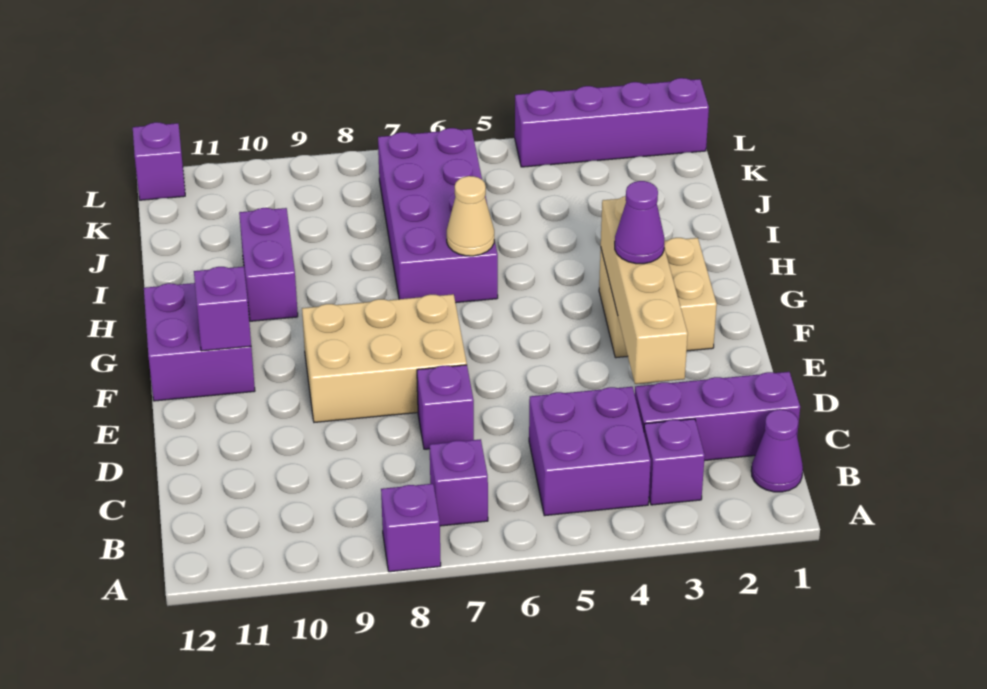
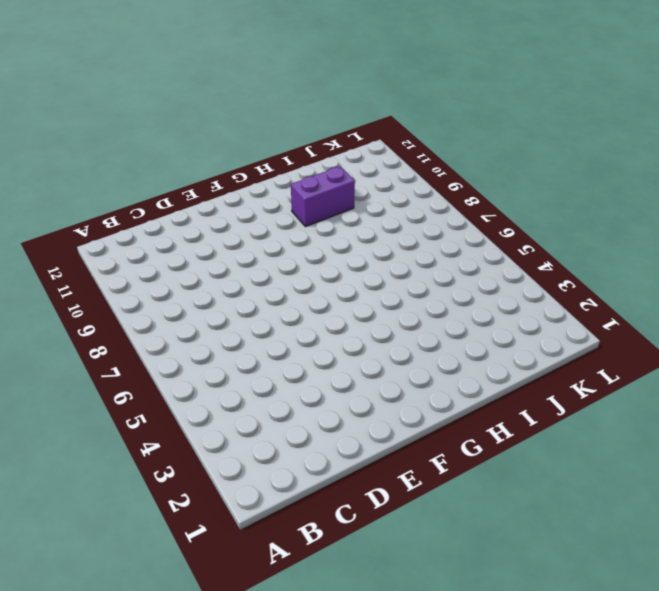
none -> purple 1x1 brick [381,484,441,572]
none -> purple 1x1 cone [751,409,803,492]
none -> purple 1x1 brick [644,419,705,505]

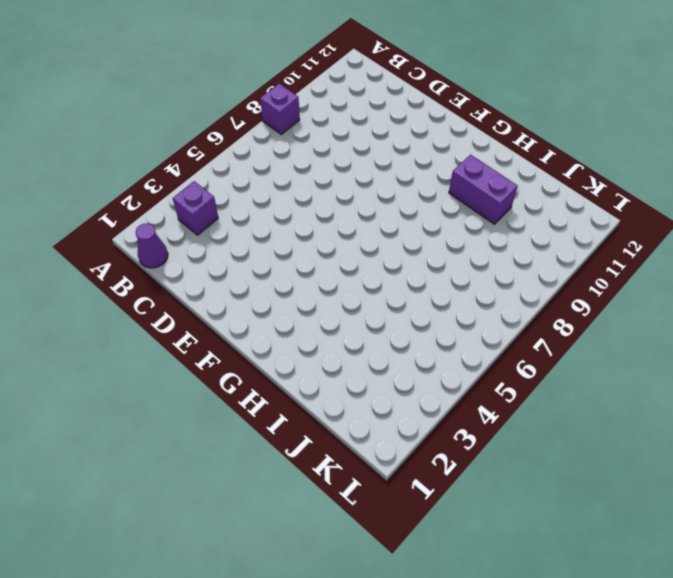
none -> purple 2x2 brick [529,387,651,516]
none -> purple 1x1 brick [430,439,488,526]
none -> purple 1x3 brick [635,372,800,461]

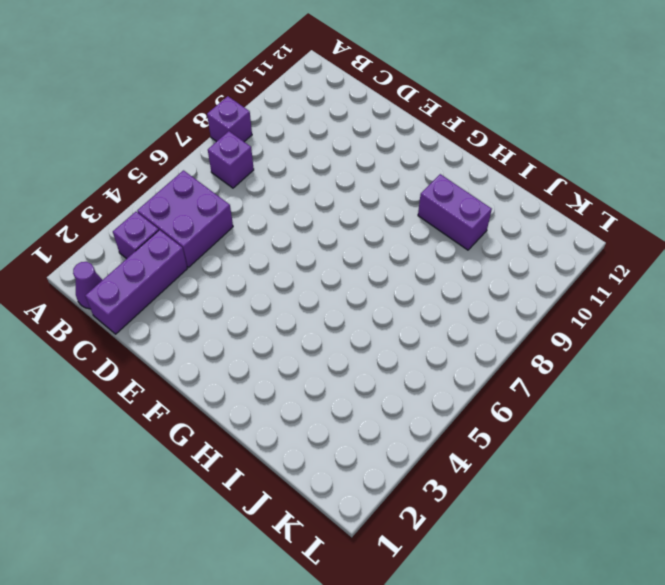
none -> purple 1x1 brick [417,365,474,449]
none -> tan 2x3 brick [302,294,467,422]
none -> tan 2x2 brick [599,238,717,358]

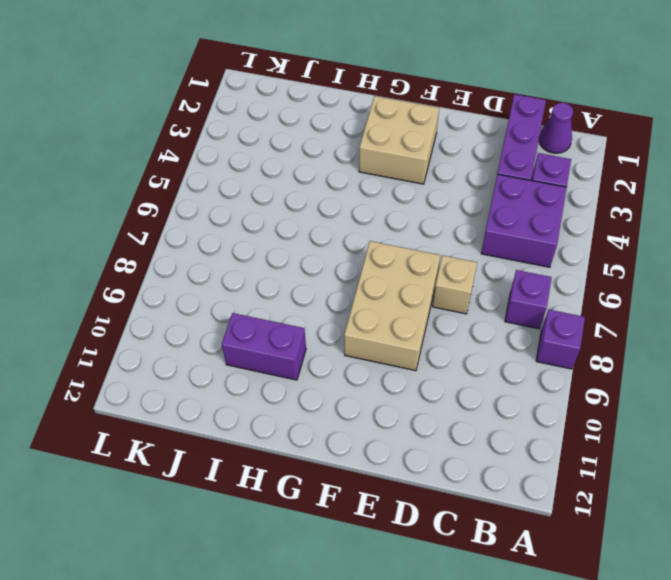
tan 1x1 brick [433,255,477,314] -> purple 1x1 brick [417,365,474,449]
none -> purple 2x2 brick [144,283,255,401]
none -> purple 2x4 brick [378,128,498,303]
none -> purple 1x4 brick [515,78,709,167]

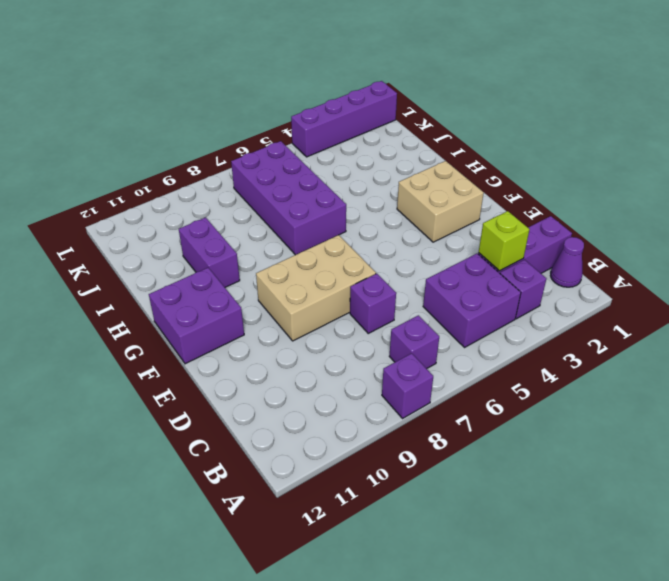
lime 1x1 brick [479,211,530,271] -> none
none -> purple 1x1 brick [133,122,185,200]
none -> tan 1x4 brick [601,196,688,384]
none -> purple 1x1 brick [194,267,251,351]

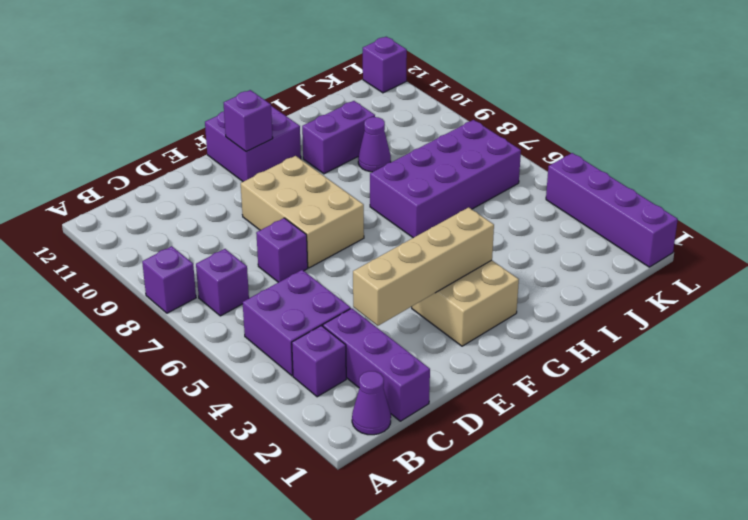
purple 1x1 cone [358,117,391,172] -> purple 1x1 cone moved to [615,181,664,264]
none -> tan 1x1 cone [447,176,494,256]

